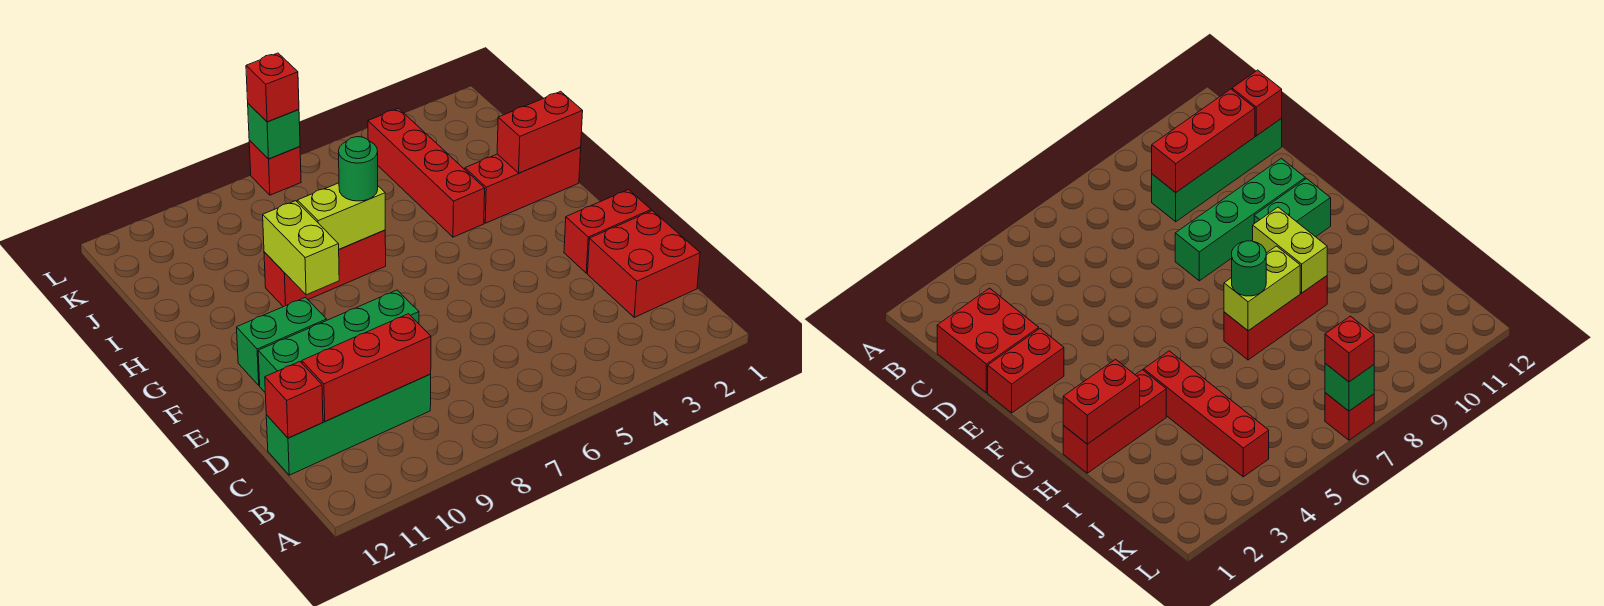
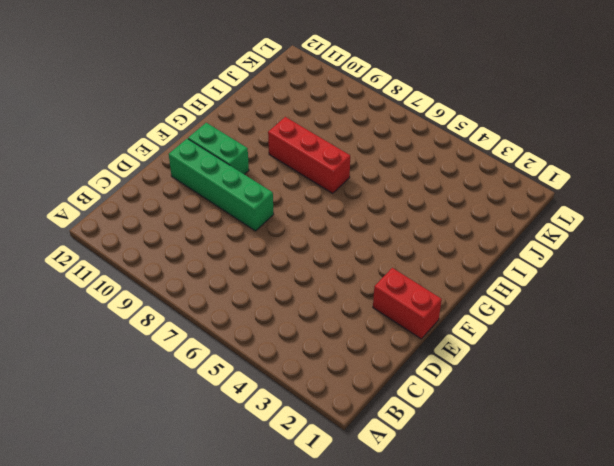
none -> red 2x2 brick [588,211,700,317]
none -> green 1x4 brick [266,374,431,475]
none -> red 1x3 brick [465,148,581,223]

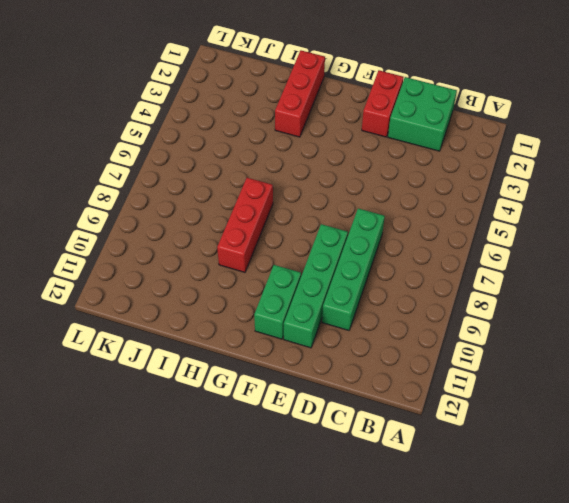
green 2x2 brick [388,77,457,151] -> red 2x2 brick [588,211,700,317]
green 1x4 brick [322,208,385,331] -> green 1x4 brick moved to [266,374,431,475]
none -> red 1x4 brick [368,108,485,237]
none -> red 1x1 brick [249,140,301,195]
none -> red 1x3 brick [302,314,431,421]

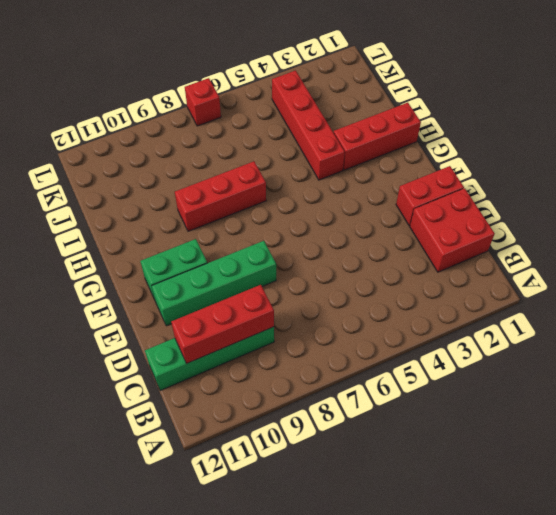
none -> red 1x1 brick [265,362,323,438]
none -> lime 1x2 brick [263,201,339,295]
none -> red 1x2 brick [497,91,583,173]

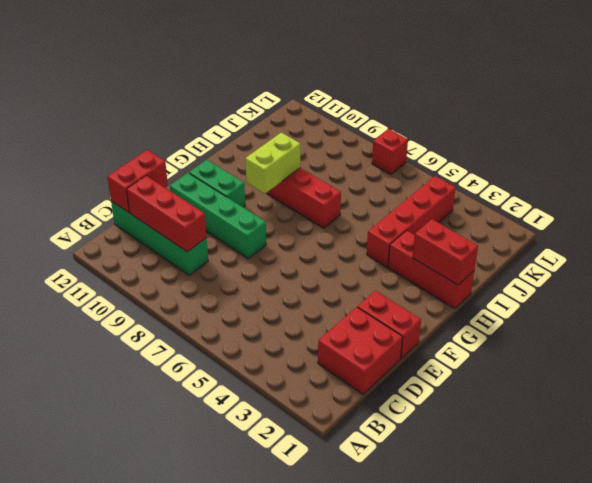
red 1x2 brick [108,150,168,212] -> red 1x1 brick [265,362,323,438]
none -> lime 1x2 brick [297,183,385,249]
none -> green 1x1 brick [248,104,300,159]
none -> green 1x1 round brick [339,137,378,201]

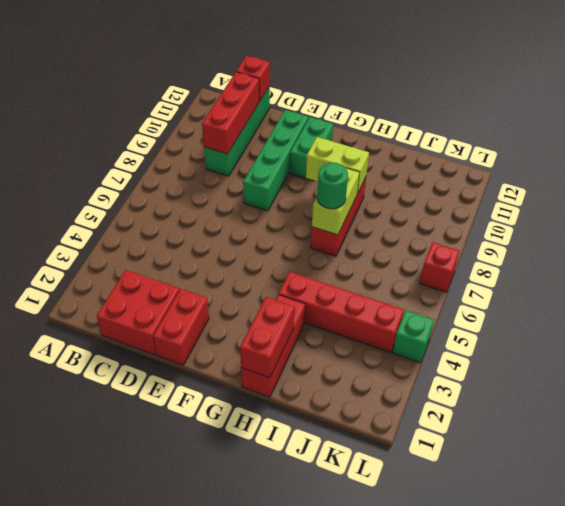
green 1x1 brick [393,310,434,363] -> green 1x1 brick moved to [248,104,300,159]
none -> red 1x1 brick [246,53,299,122]

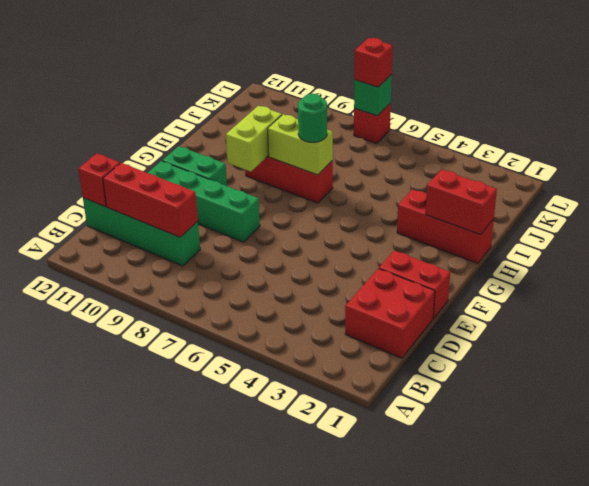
none -> red 1x4 brick [368,108,485,237]

